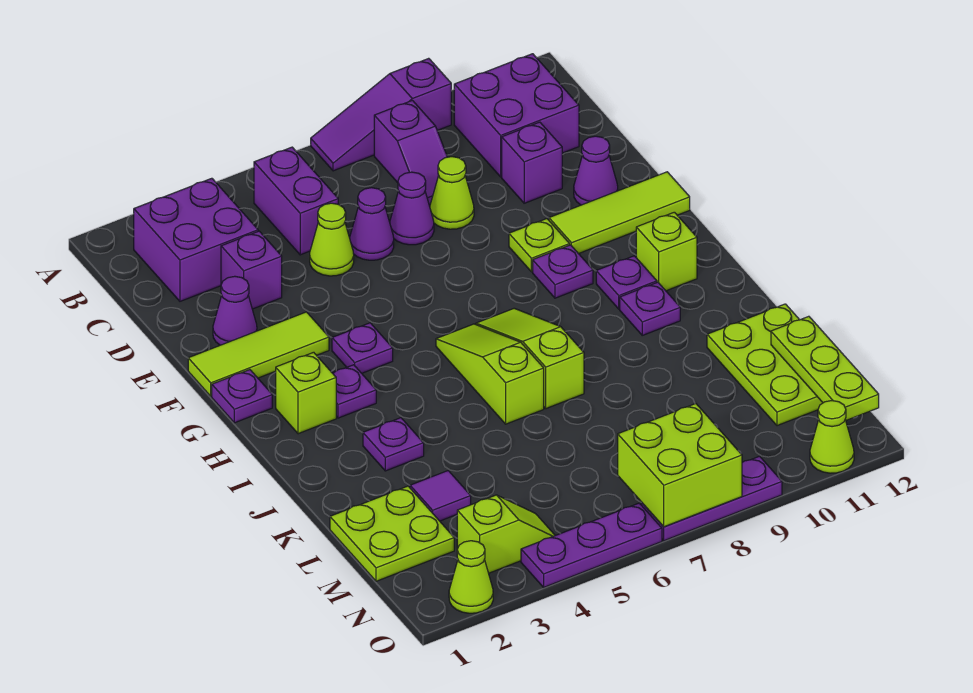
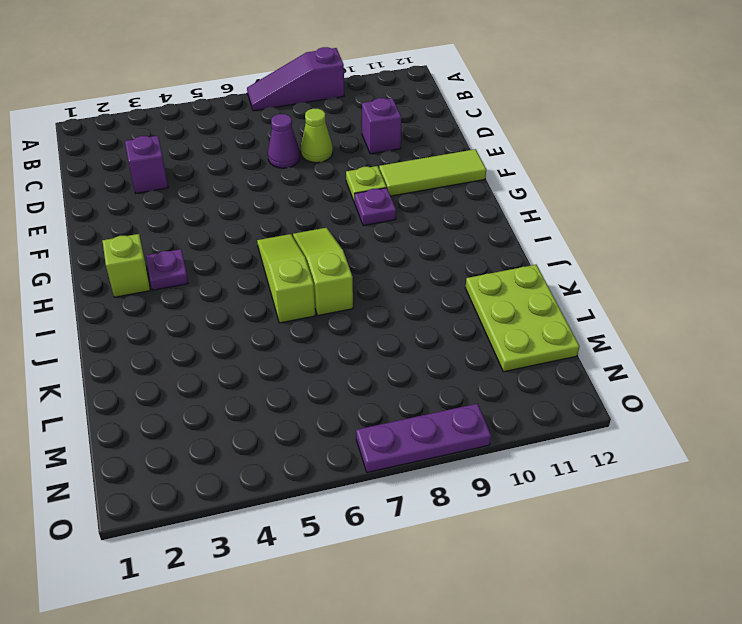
none -> purple 2x2 brick [134,178,258,301]
none -> purple 1x2 brick [254,147,338,255]
none -> purple 1x2 slope [374,100,447,205]
none -> purple 2x2 brick [454,54,579,177]

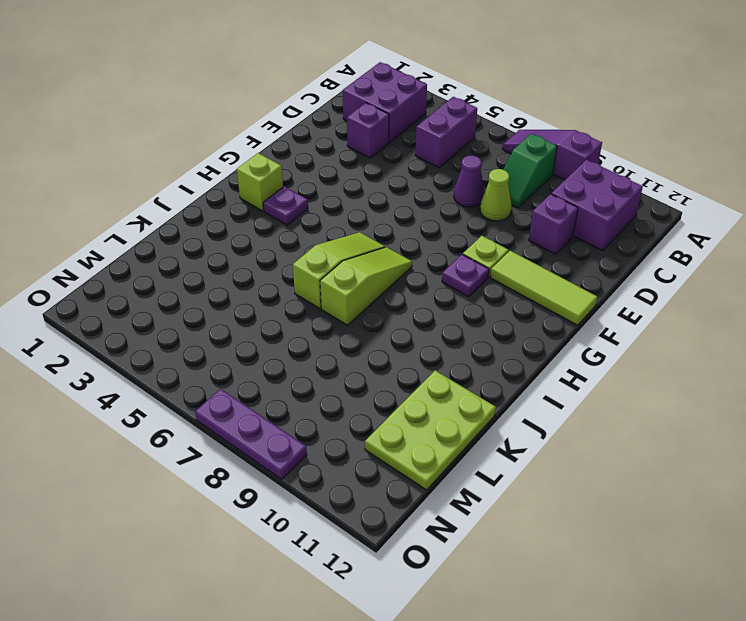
green 1x2 slope [503,134,557,208] -> purple 1x2 slope [374,100,447,205]
none -> lime 1x1 cone [310,203,354,276]
none -> purple 1x1 cone [350,188,394,260]
none -> purple 1x1 cone [213,276,257,345]
none -> purple 1x1 cone [574,136,618,205]

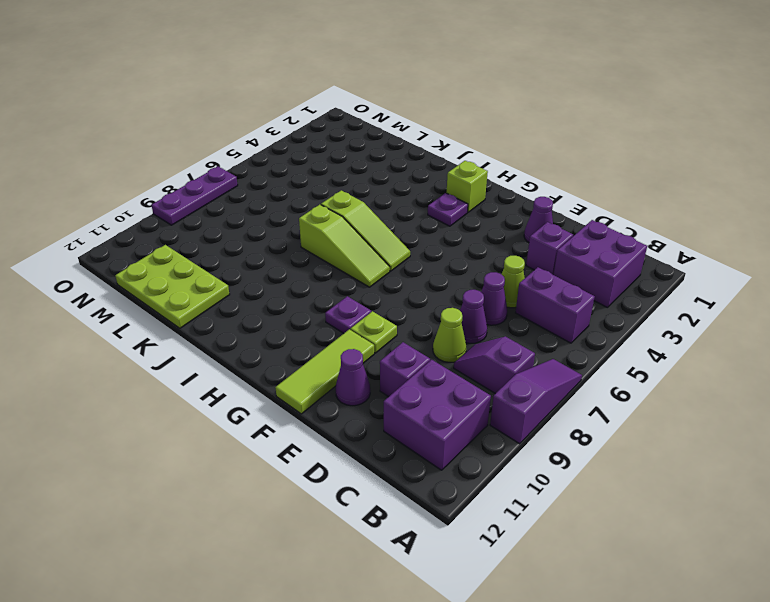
none -> lime 1x3 tile [188,312,329,396]
none -> purple 1x1 plate [212,370,272,423]
none -> purple 1x1 plate [332,323,393,373]
none -> purple 1x1 plate [596,256,657,309]

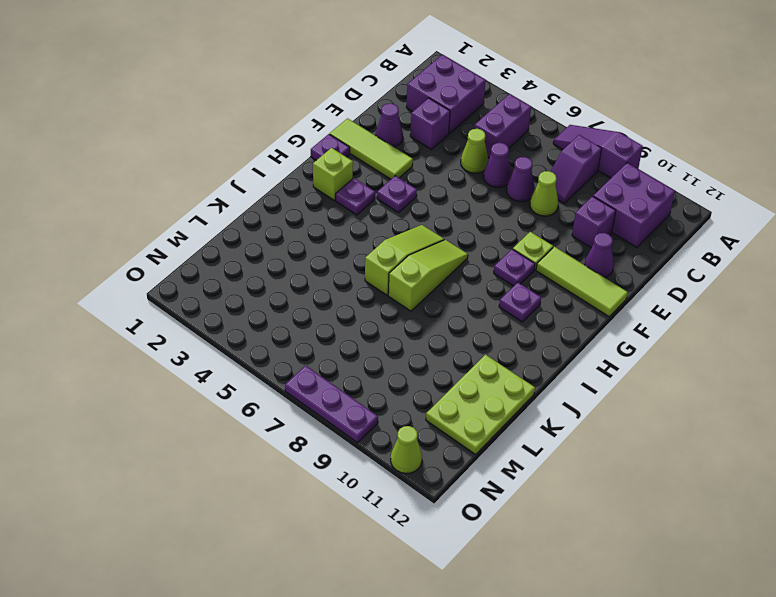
none -> lime 1x1 brick [636,212,697,291]
none -> purple 1x1 plate [620,282,680,335]
none -> purple 1x1 plate [363,418,424,471]
none -> lime 2x2 plate [330,486,454,581]

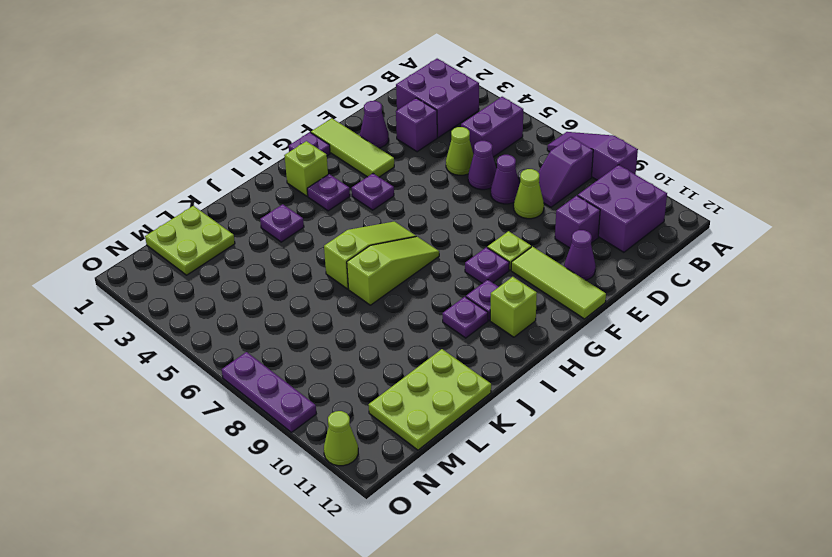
none -> purple 1x1 tile [410,471,471,521]
none -> lime 1x2 slope [457,495,555,573]
none -> lime 1x1 cone [449,541,493,613]
none -> purple 1x3 plate [521,503,662,587]

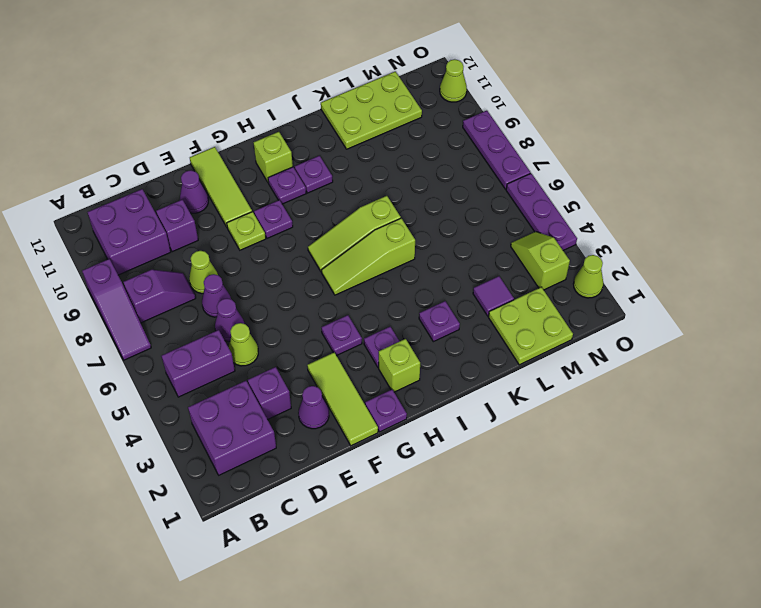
none -> lime 1x3 plate [771,316,879,420]
none -> lime 2x2 brick [618,404,742,527]

